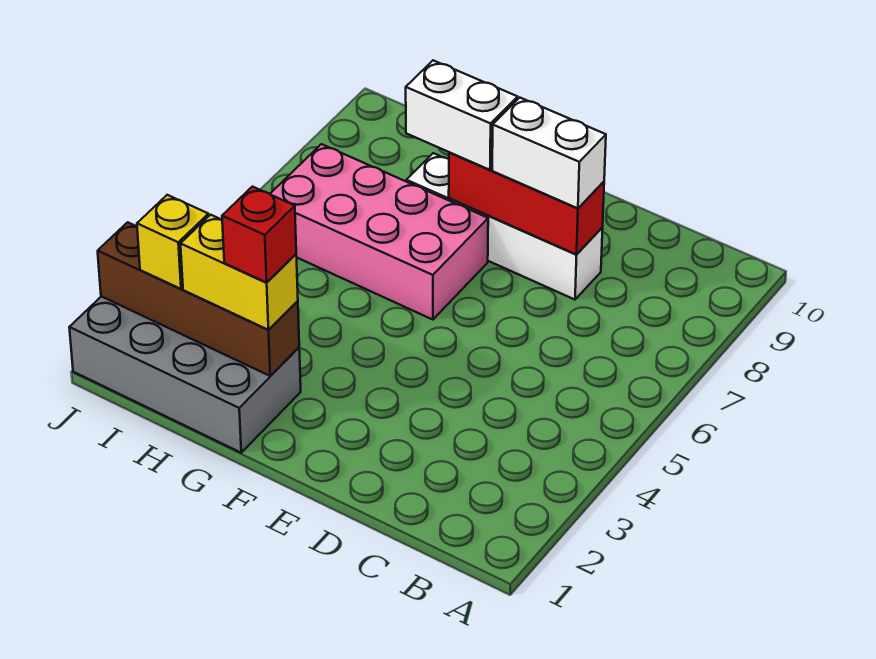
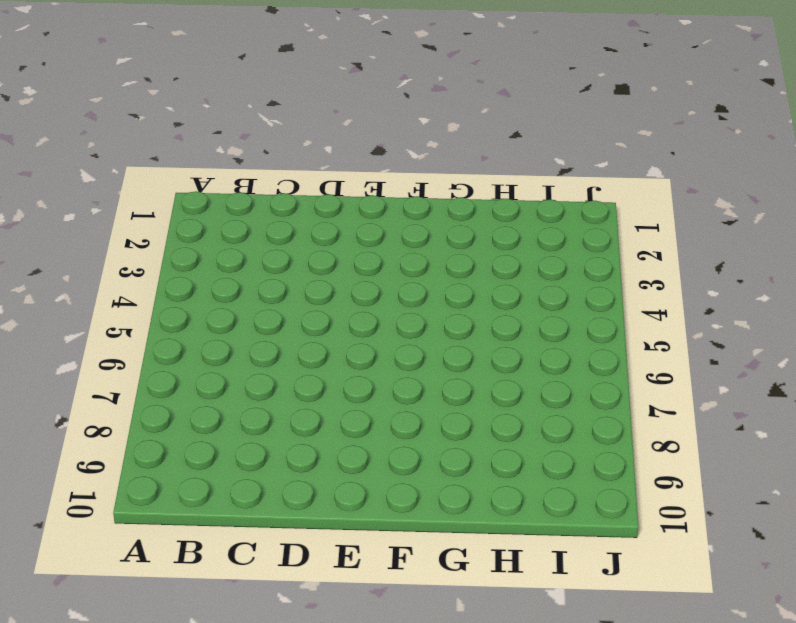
none -> white 1x4 brick [406,153,603,300]
none -> pink 2x4 brick [270,144,488,320]

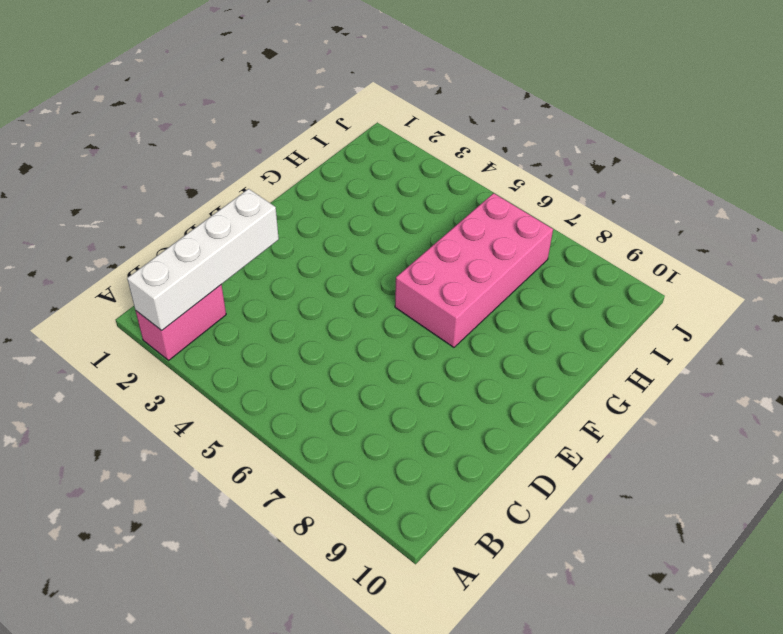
pink 1x2 brick [135,285,226,360] -> none
white 1x4 brick [127,189,279,330] -> white 1x4 brick moved to [406,153,603,300]
none -> grey 2x4 brick [69,296,301,453]
none -> red 1x3 brick [449,152,604,254]

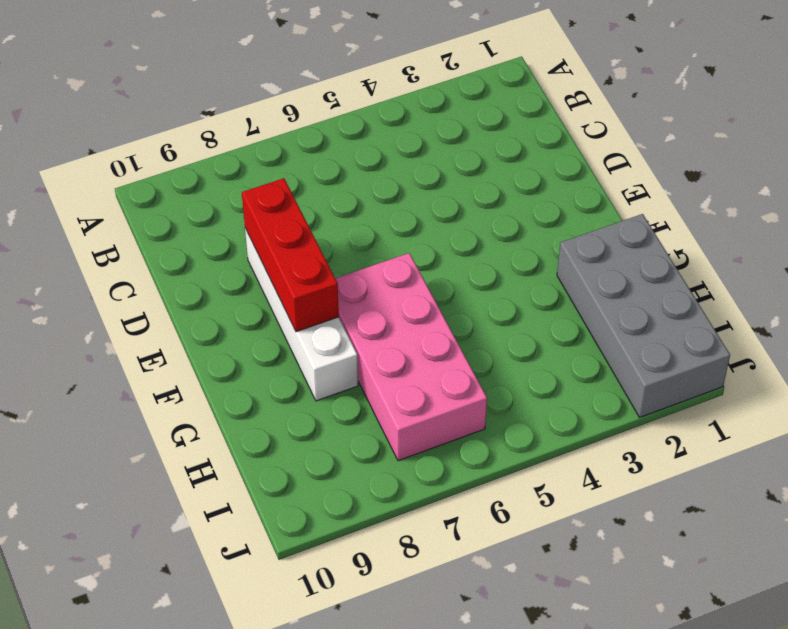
none -> brown 1x4 brick [98,222,299,376]
none -> white 1x2 brick [492,98,606,209]

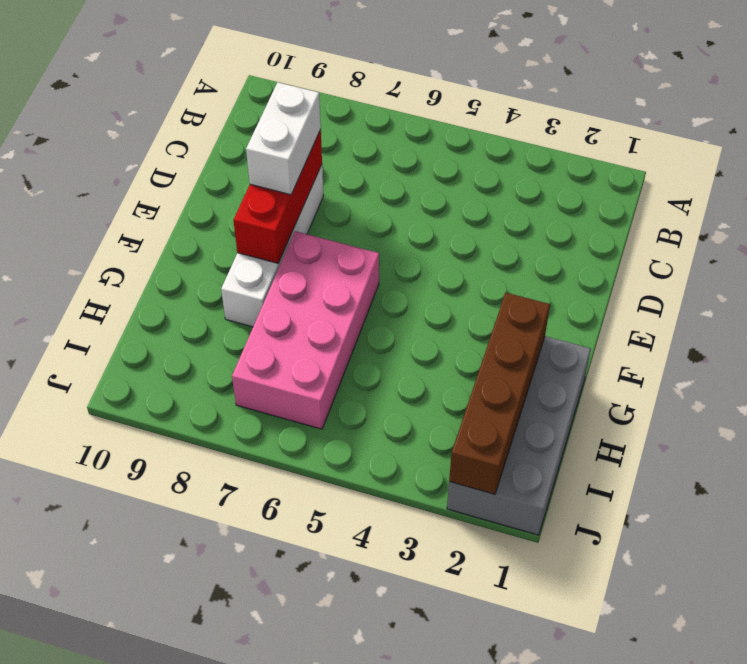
none -> white 1x2 brick [406,60,518,170]
none -> yellow 1x2 brick [181,215,298,330]

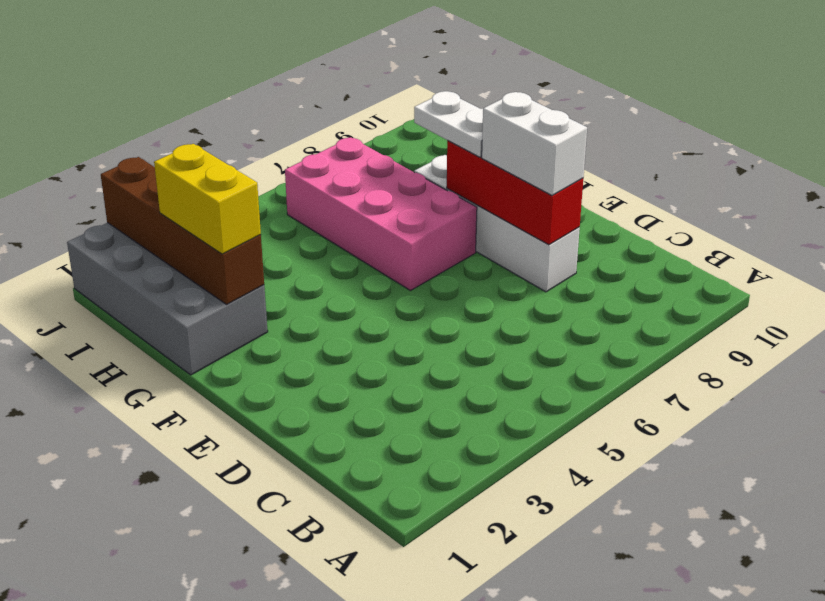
white 1x2 plate [414,91,483,157] -> white 1x2 brick [406,60,518,170]
none -> yellow 1x1 brick [137,195,209,289]
none -> red 1x1 brick [222,187,296,283]

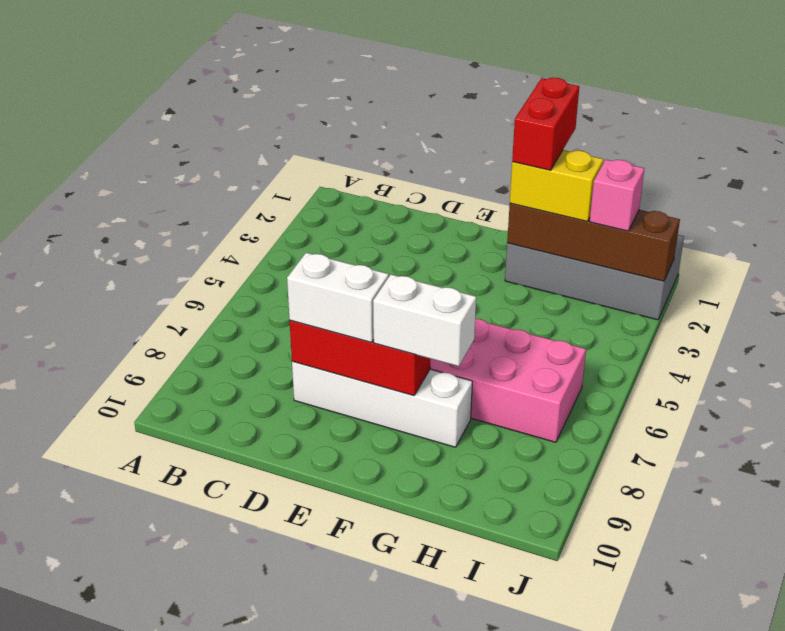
red 1x2 brick [512,78,579,170] -> red 1x1 brick [222,187,296,283]
pink 1x1 brick [590,160,644,231] -> yellow 1x1 brick [137,195,209,289]

